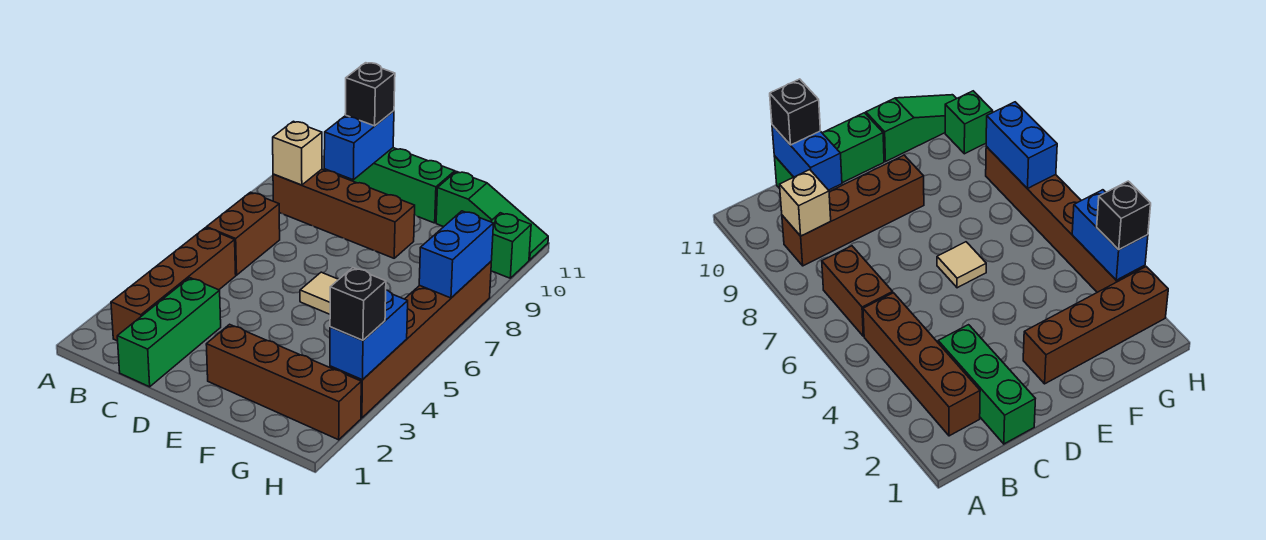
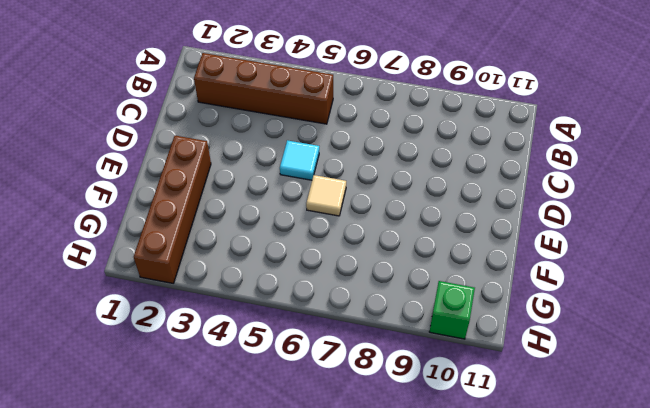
cyan 1x1 tile [280,140,319,180] -> none
none -> brown 1x2 brick [207,192,280,275]
none -> brown 1x4 brick [273,169,415,258]
none -> green 1x3 brick [117,278,221,387]

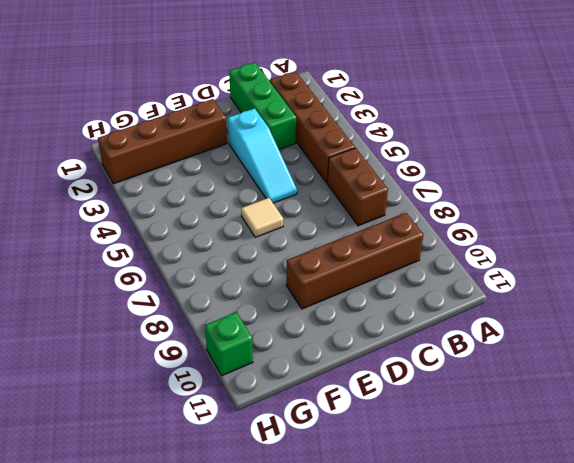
cyan 1x3 slope [228,108,297,203] -> none
none -> green 1x3 brick [345,148,455,223]
none -> green 1x3 slope [436,172,548,260]
none -> brown 1x6 brick [330,262,491,418]

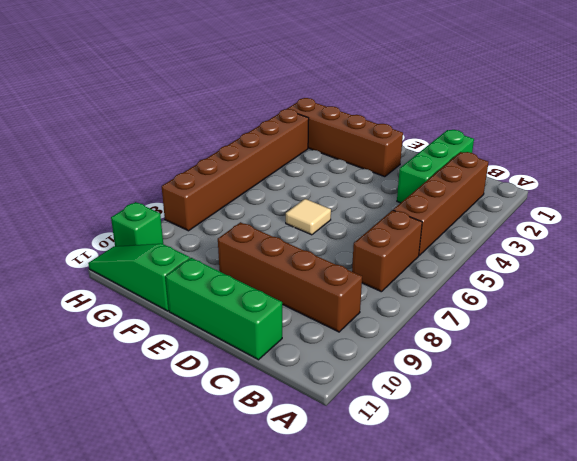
none -> tan 1x1 brick [273,121,322,185]
none -> blue 1x2 brick [324,111,394,180]
none -> blue 1x2 brick [330,290,408,380]

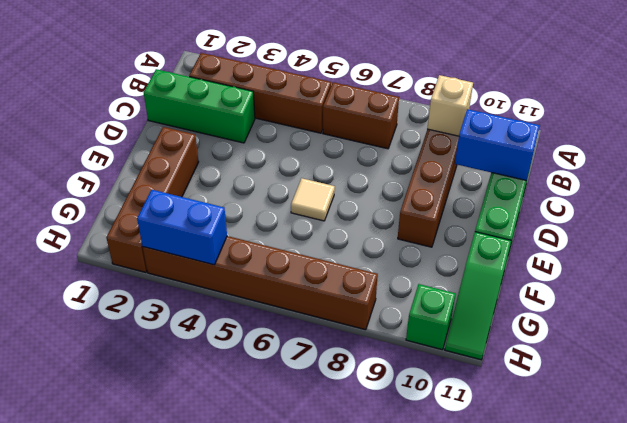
none -> blue 1x2 brick [419,211,493,298]
none -> black 1x1 brick [345,63,395,126]
none -> black 1x1 brick [330,268,386,340]

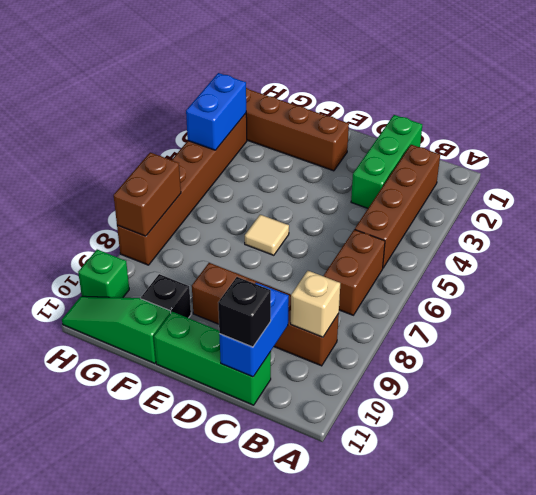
black 1x1 brick [141,274,191,318] -> black 1x1 brick moved to [330,268,386,340]
brown 1x2 brick [114,153,181,236] -> blue 1x2 brick [419,211,493,298]

